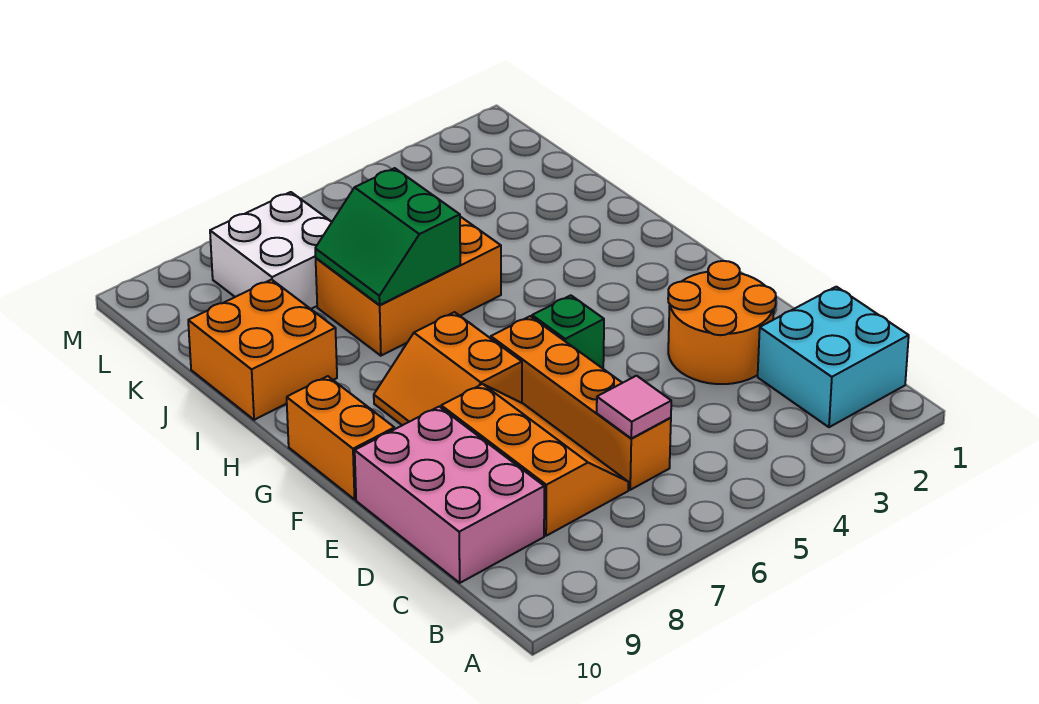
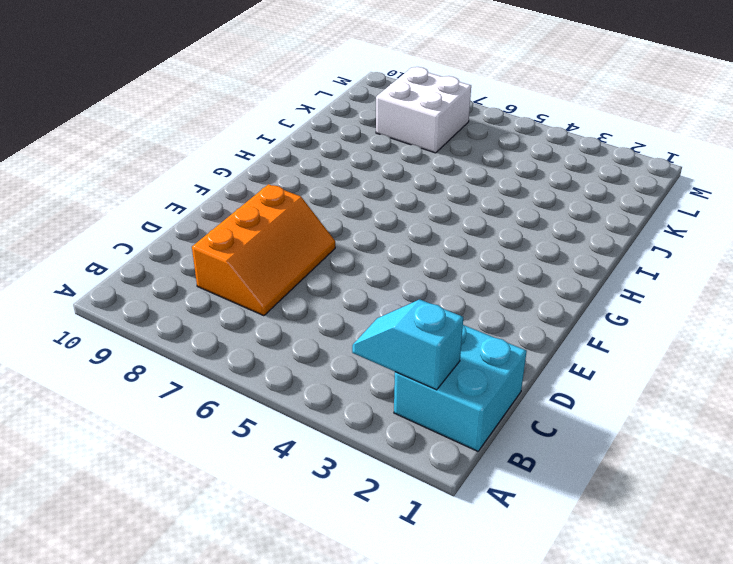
cyan 1x2 slope [352,299,463,390] -> none
none -> orange 1x4 brick [491,316,671,490]
none -> pink 2x3 brick [355,407,544,583]
none -> orange 2x2 round brick [668,261,776,384]

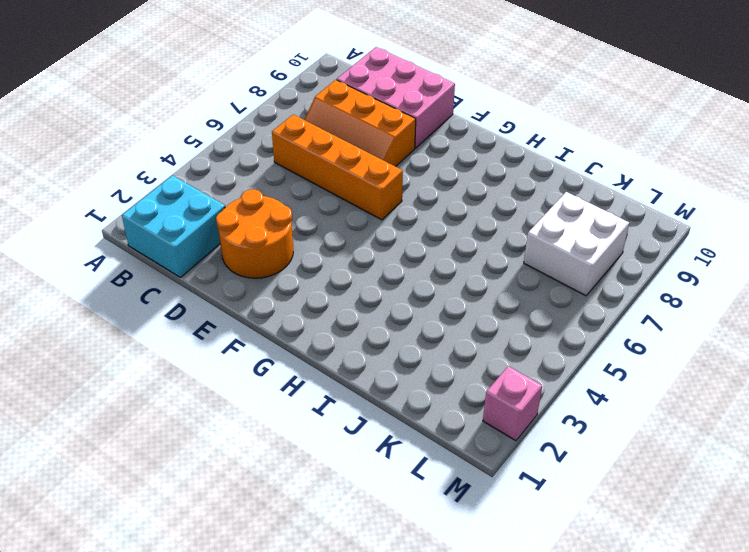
pink 1x1 brick [483,366,542,441] -> none
none -> green 1x1 brick [532,295,604,368]
none -> orange 2x2 slope [374,312,522,425]
none -> orange 1x2 brick [287,376,394,499]

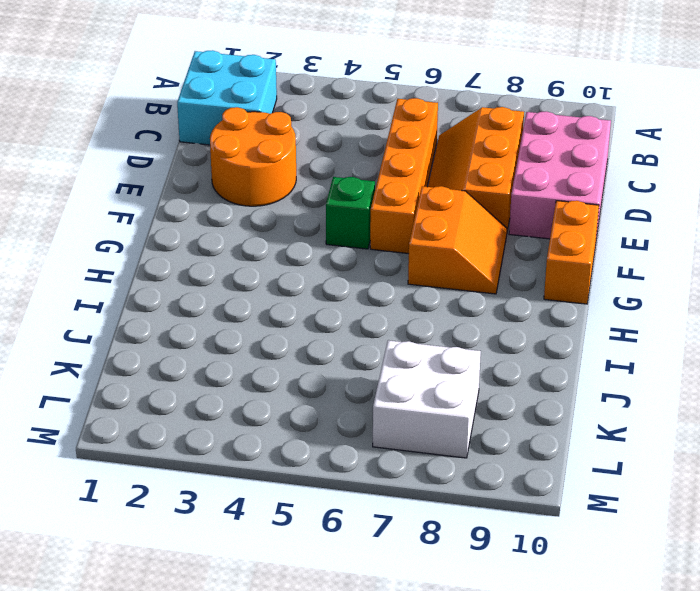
none -> orange 2x3 brick [316,217,501,356]
none -> orange 2x2 brick [188,280,337,420]
none -> pink 1x1 tile [597,376,671,438]

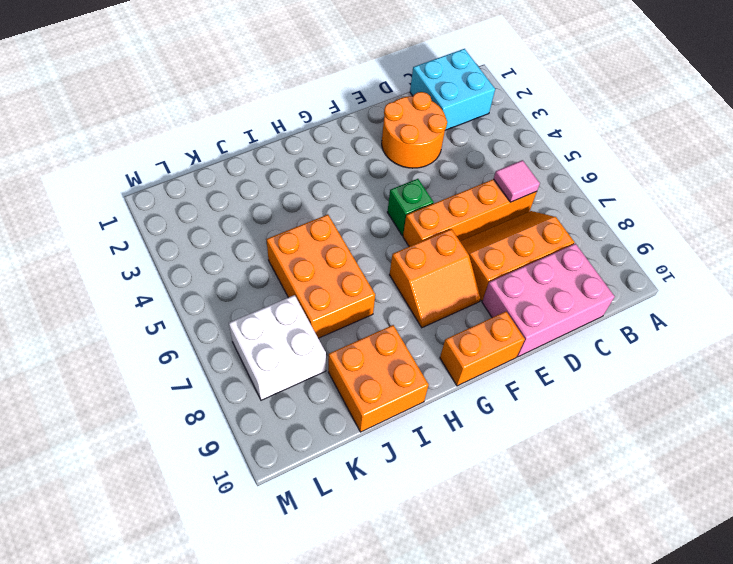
none -> green 2x2 slope [315,168,460,305]

